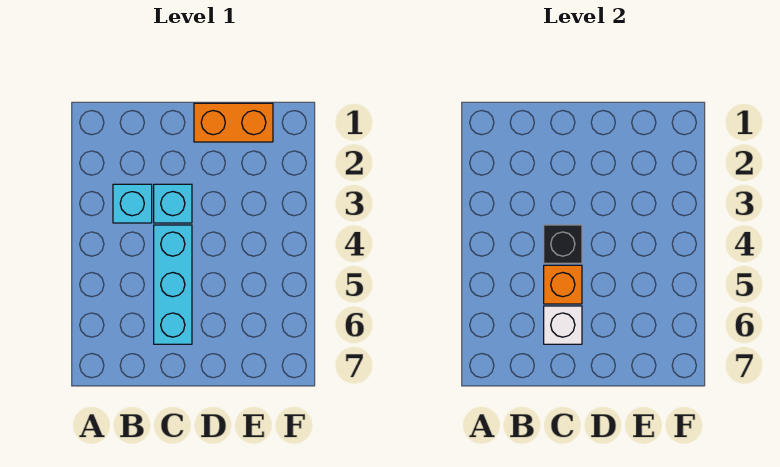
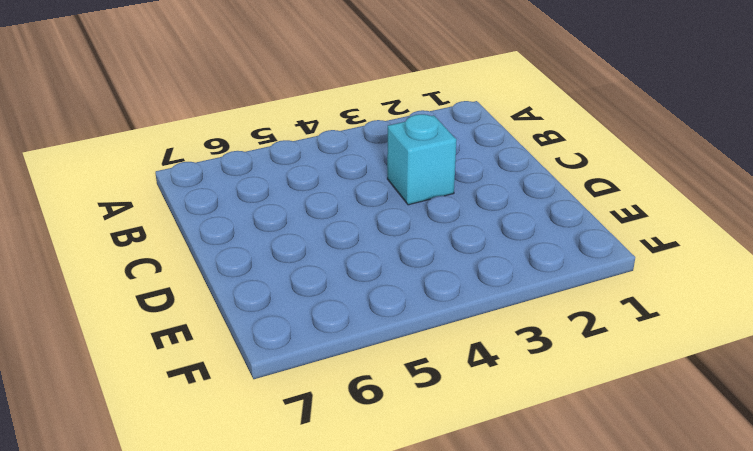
none -> cyan 1x1 brick [113,184,152,223]
none -> cyan 1x3 brick [154,225,192,344]

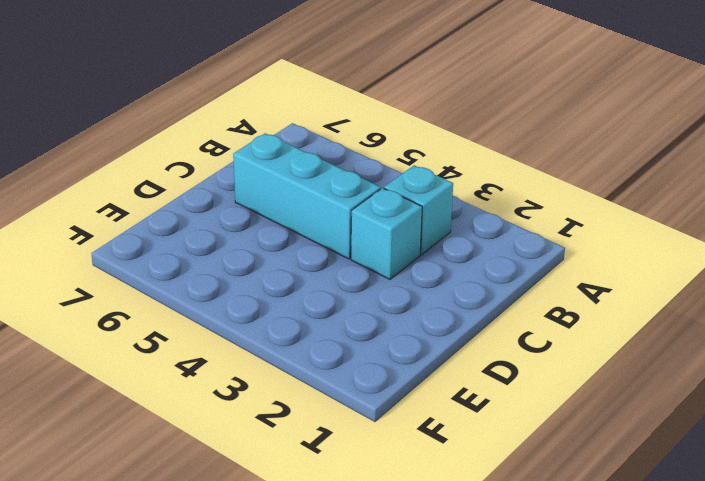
none -> orange 1x2 brick [194,103,273,142]
none -> black 1x1 brick [544,225,582,263]

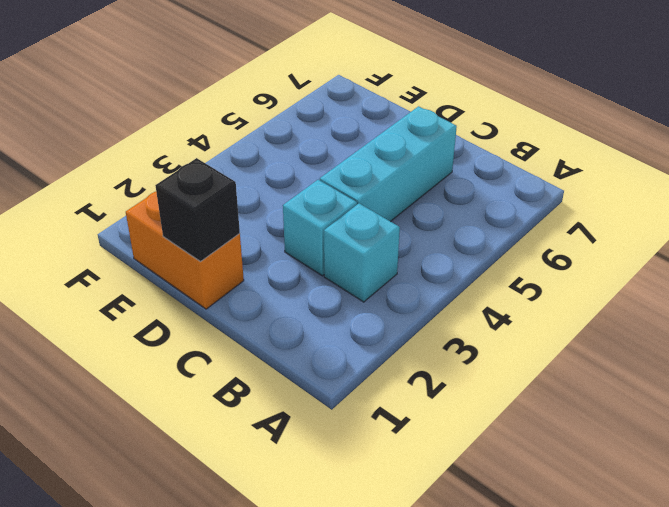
black 1x1 brick [155,158,240,261] -> black 1x1 brick moved to [544,225,582,263]
none -> orange 1x1 brick [544,265,582,304]
none -> white 1x1 brick [544,306,582,344]

